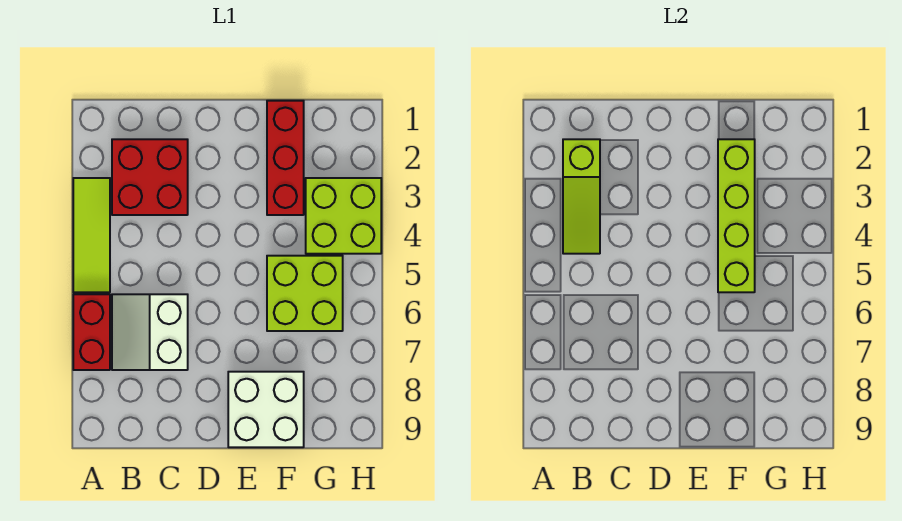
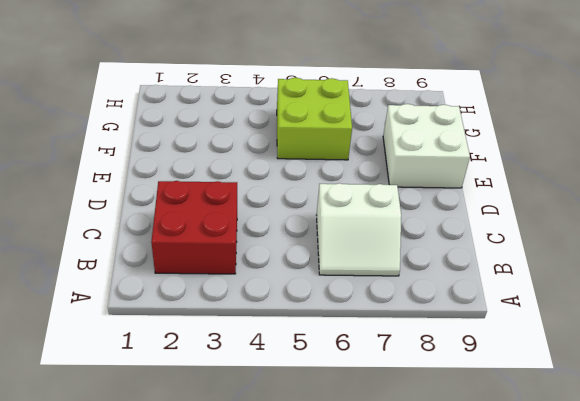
none -> lime 1x3 tile [73,178,110,292]
none -> red 1x2 brick [73,294,110,370]

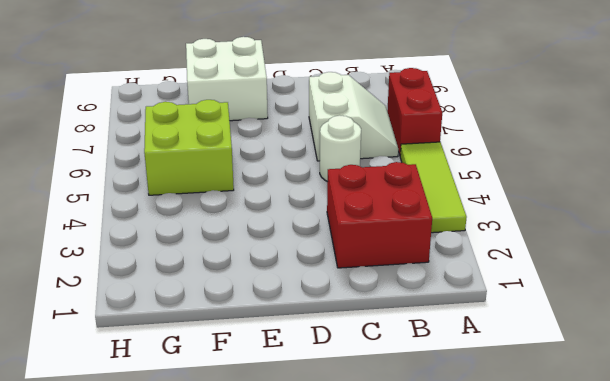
white 1x1 round brick [320,115,361,182] -> none
none -> red 1x3 brick [267,101,304,215]
none -> lime 2x2 brick [306,178,381,254]

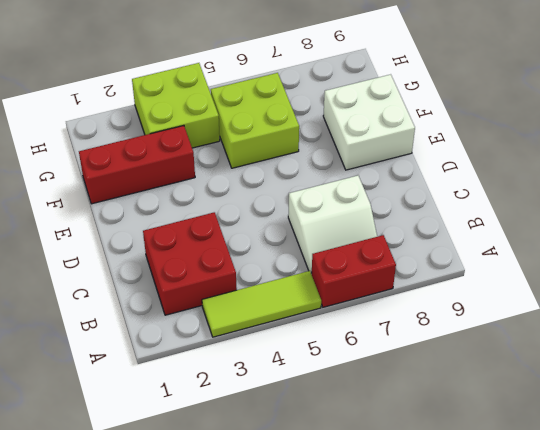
none -> lime 1x3 slope [563,139,600,254]
none -> lime 1x4 brick [718,139,755,292]

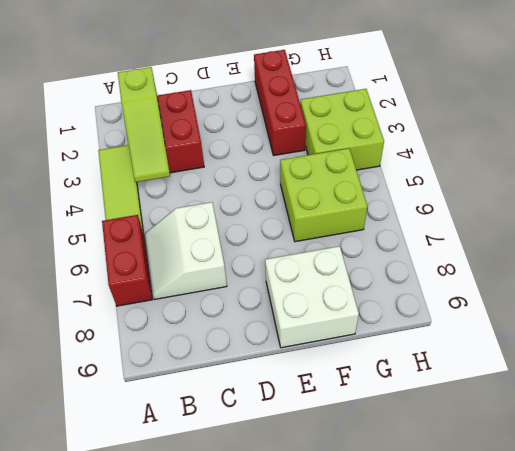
none -> lime 1x4 brick [718,139,755,292]

